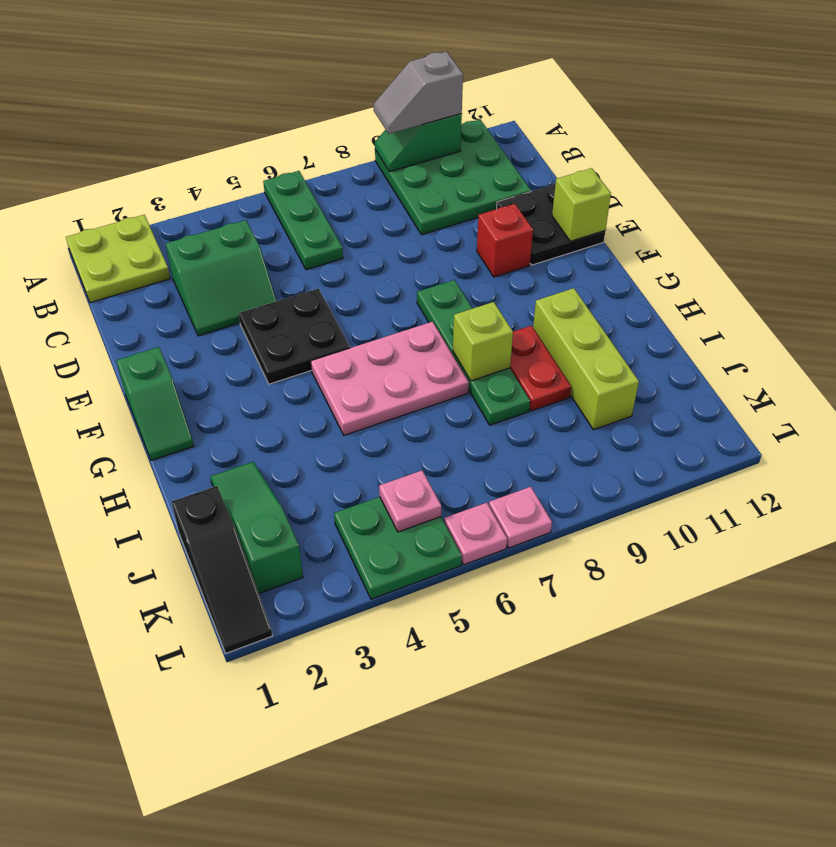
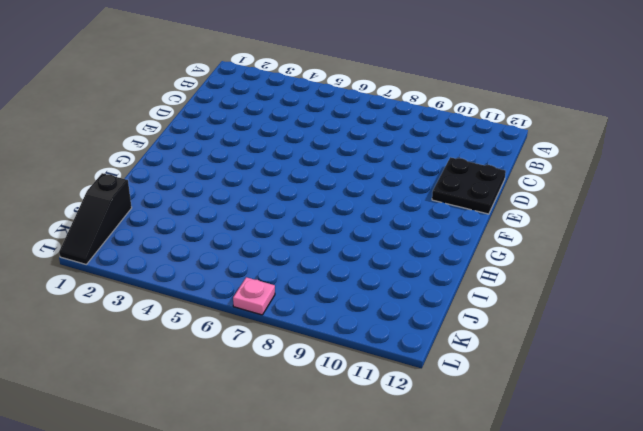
none -> lime 2x2 plate [66,215,170,303]
none -> green 1x3 plate [263,171,343,270]
none -> green 3x3 plate [375,120,531,235]

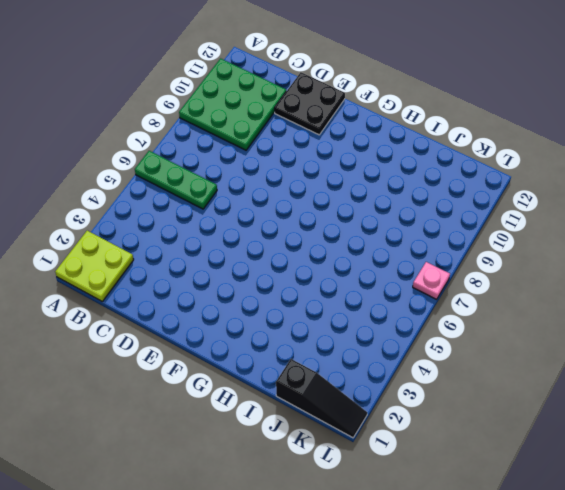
none -> green 2x2 slope [166,220,277,336]
none -> black 2x2 plate [239,289,350,384]
none -> red 1x1 brick [477,204,533,277]

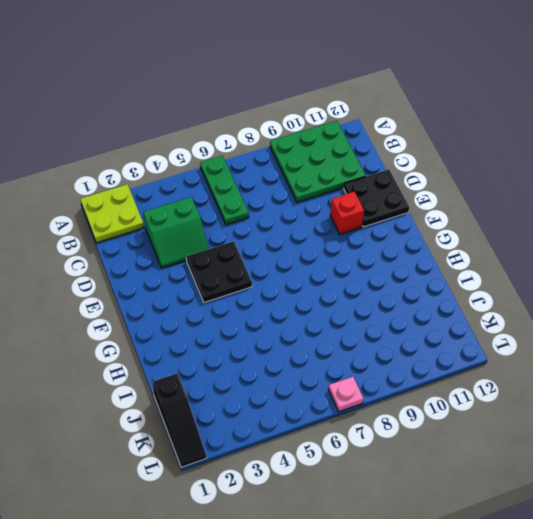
none -> green 1x2 slope [116,347,194,461]
none -> green 1x4 plate [417,280,530,425]
none -> pink 2x3 plate [311,322,469,435]

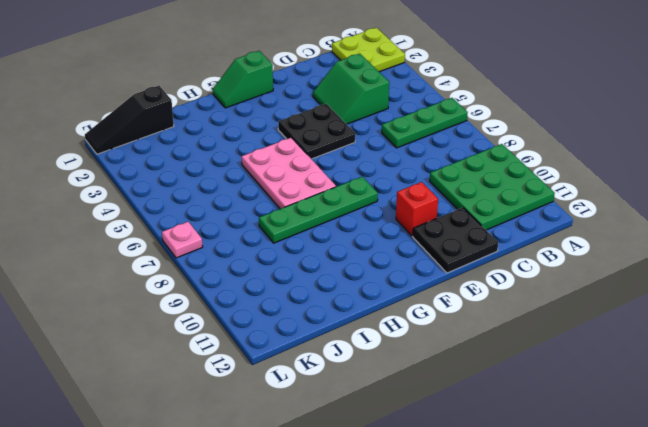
none -> red 1x2 plate [510,326,571,411]
none -> lime 1x3 brick [533,288,639,430]
none -> green 1x3 slope [210,462,303,594]

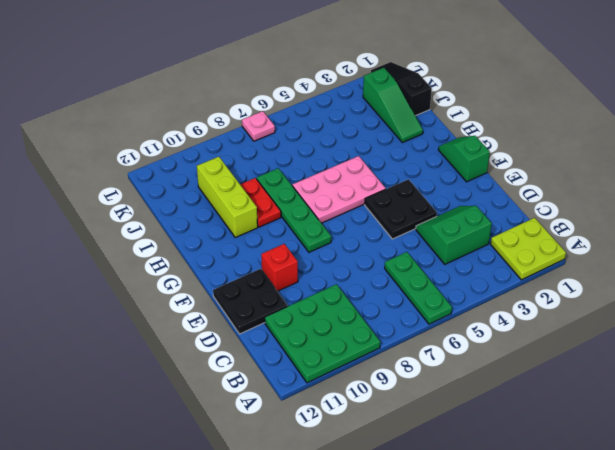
none -> green 2x2 plate [334,497,462,599]
none -> pink 1x1 plate [444,503,507,565]
none -> green 1x2 slope [375,114,462,172]

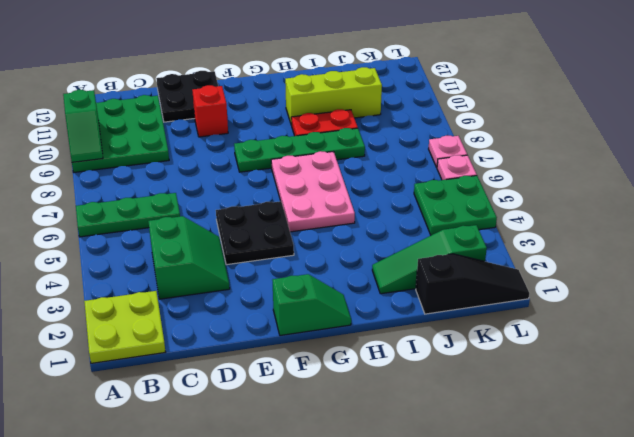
none -> lime 1x1 brick [552,168,611,241]
none -> lime 1x1 brick [453,302,513,381]
none -> pink 1x1 plate [379,471,441,532]

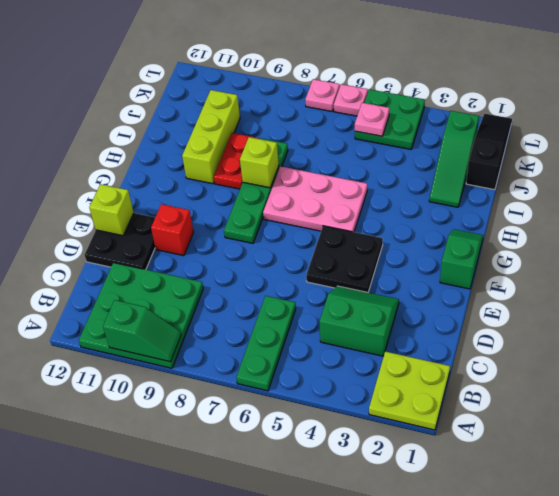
none -> grey 1x2 slope [374,51,463,134]

